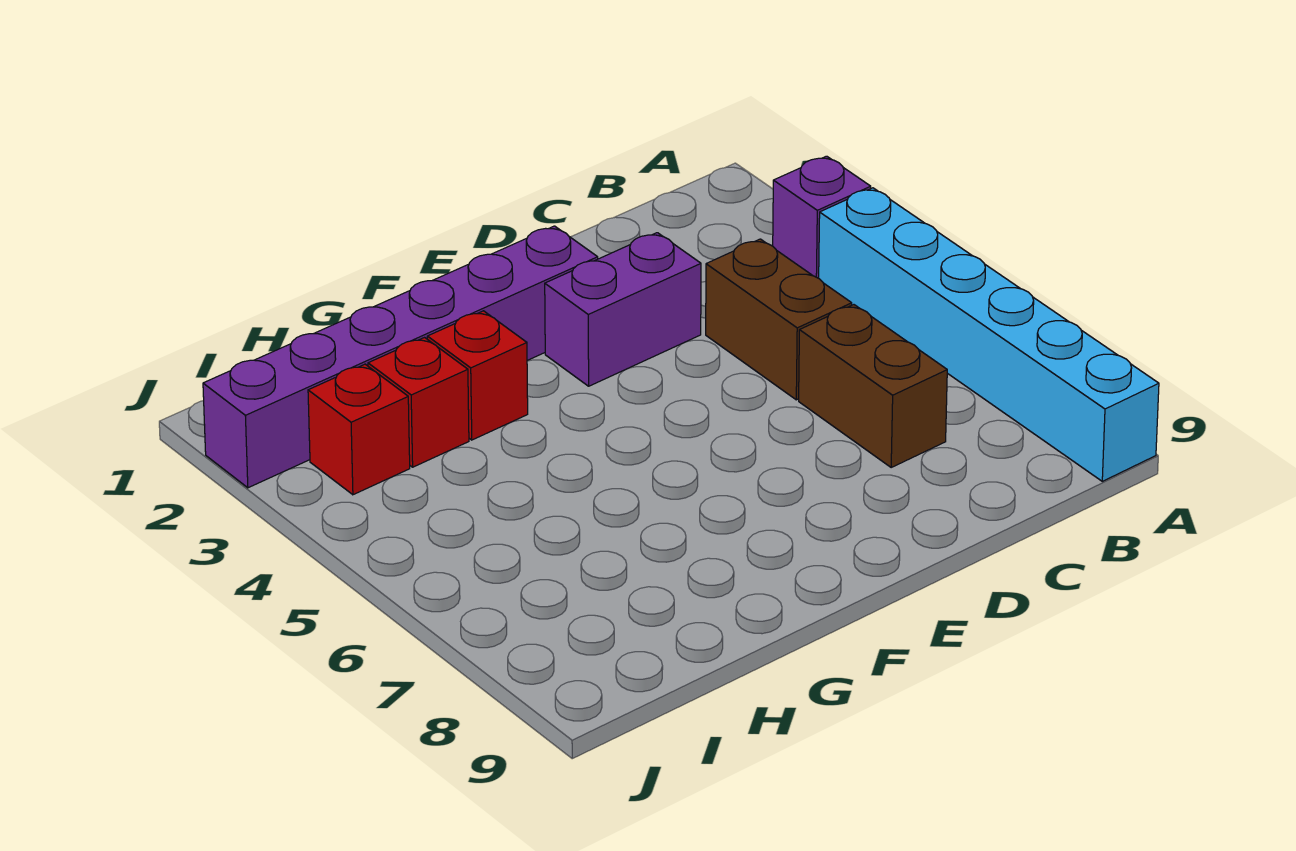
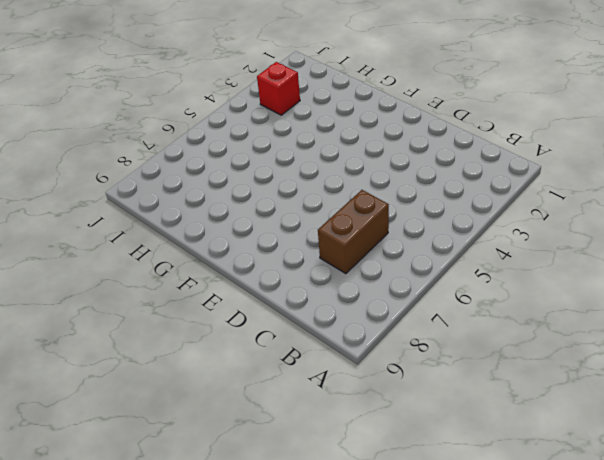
none -> purple 1x1 brick [773,156,871,278]
none -> cyan 1x6 brick [819,188,1159,481]

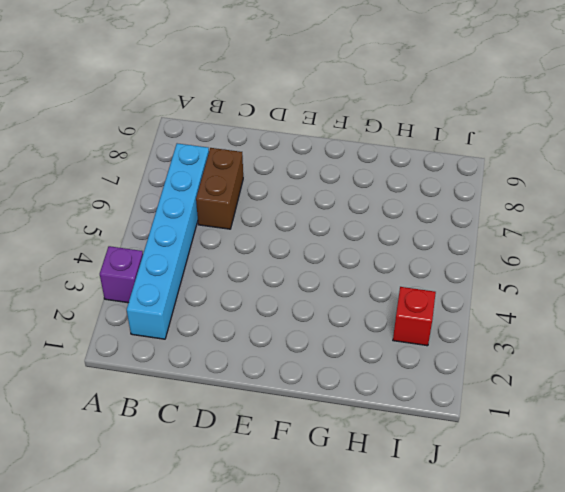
cyan 1x6 brick [126,143,209,339] -> cyan 1x6 brick moved to [819,188,1159,481]
none -> brown 1x2 brick [706,239,852,400]
none -> purple 1x2 brick [545,233,701,386]

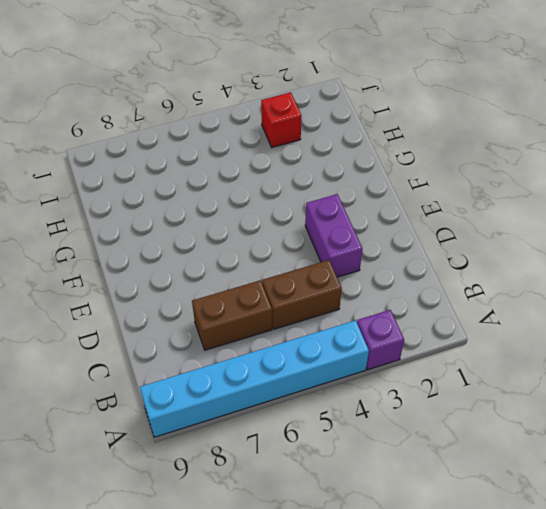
none -> purple 1x6 brick [203,226,598,488]
none -> red 1x1 brick [427,311,528,440]

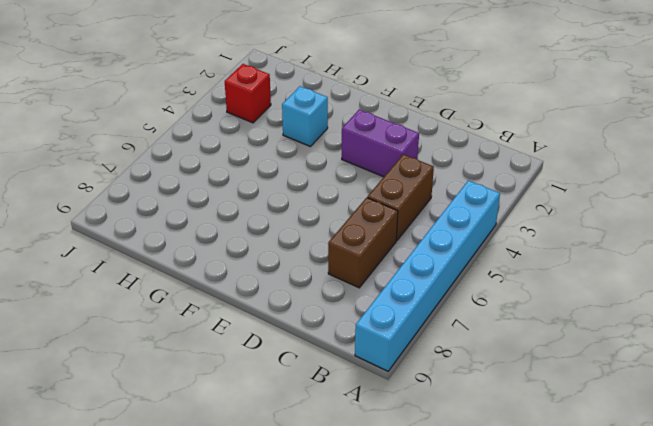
cyan 1x1 brick [282,86,328,147] -> red 1x1 brick [427,311,528,440]
none -> purple 1x1 brick [773,156,871,278]
none -> purple 1x6 brick [203,226,598,488]

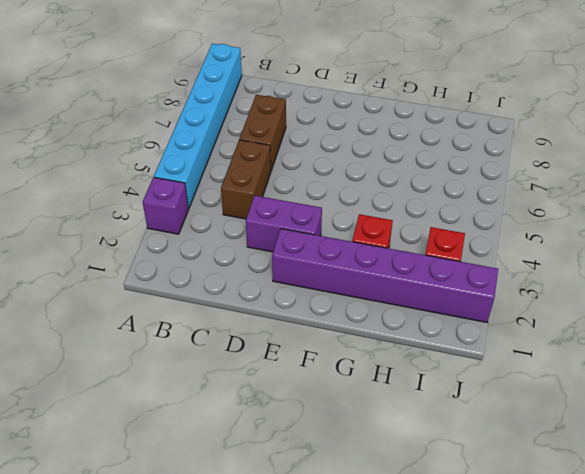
none -> red 1x1 brick [368,338,469,467]

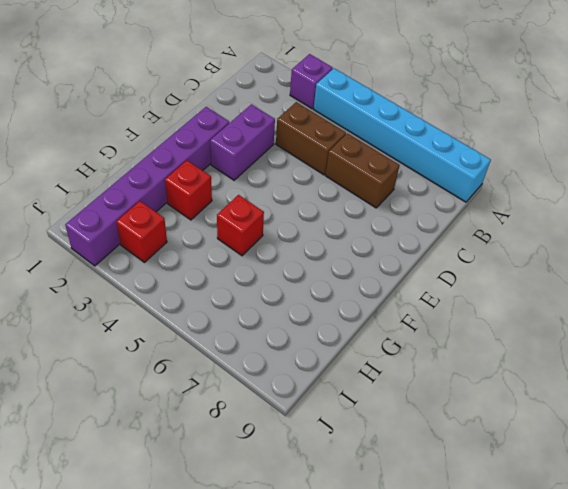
red 1x1 brick [217,195,264,256] -> red 1x1 brick moved to [368,338,469,467]

